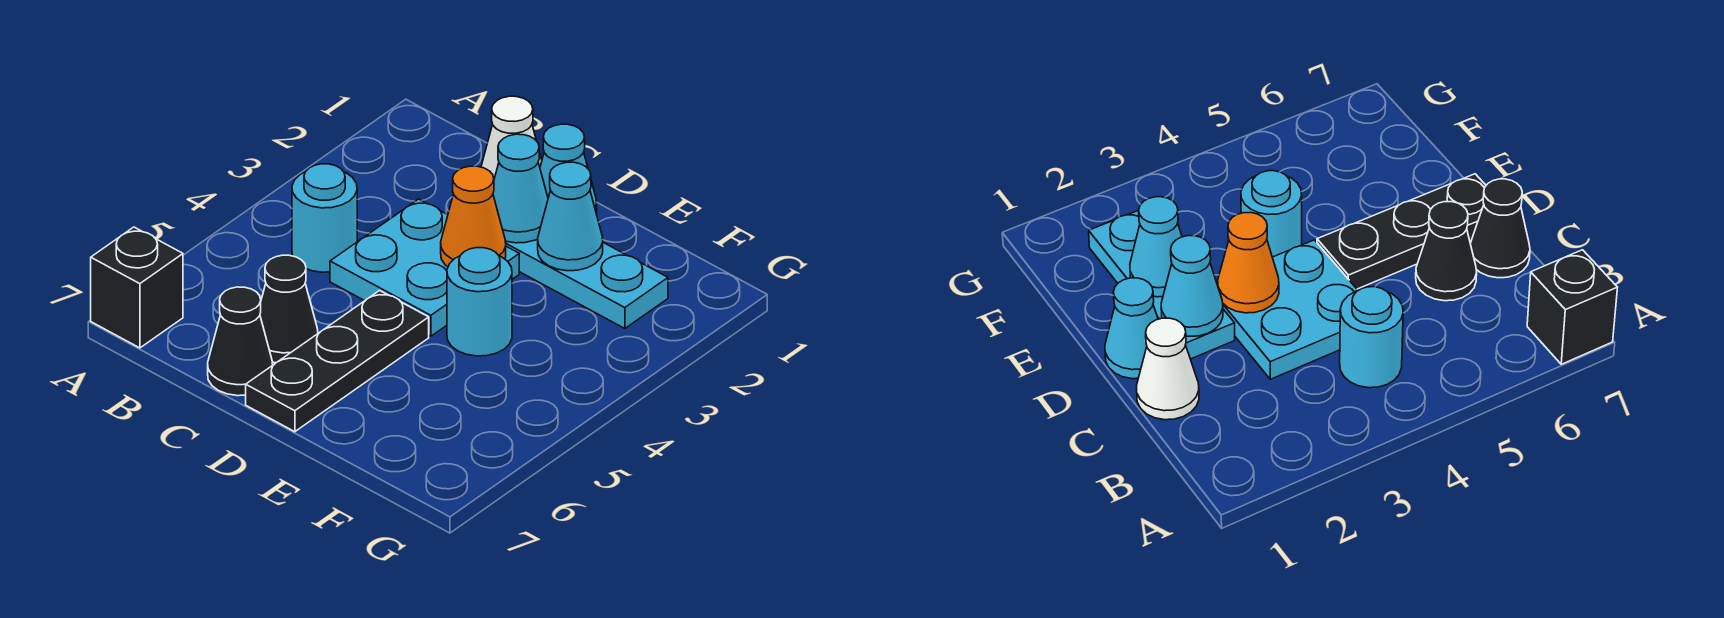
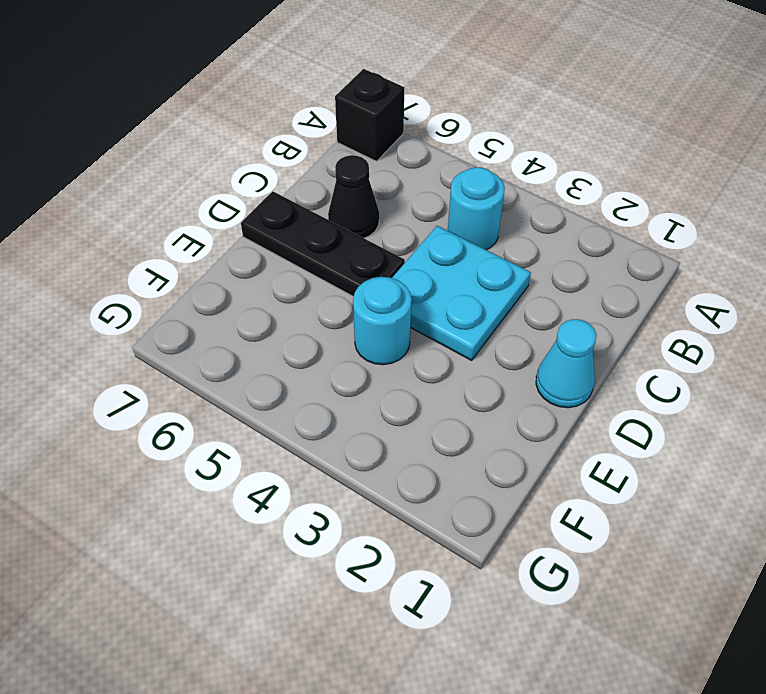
none -> white 1x1 cone [481,96,542,178]
none -> black 1x1 cone [208,287,273,396]
none -> cyan 1x3 plate [505,239,668,329]

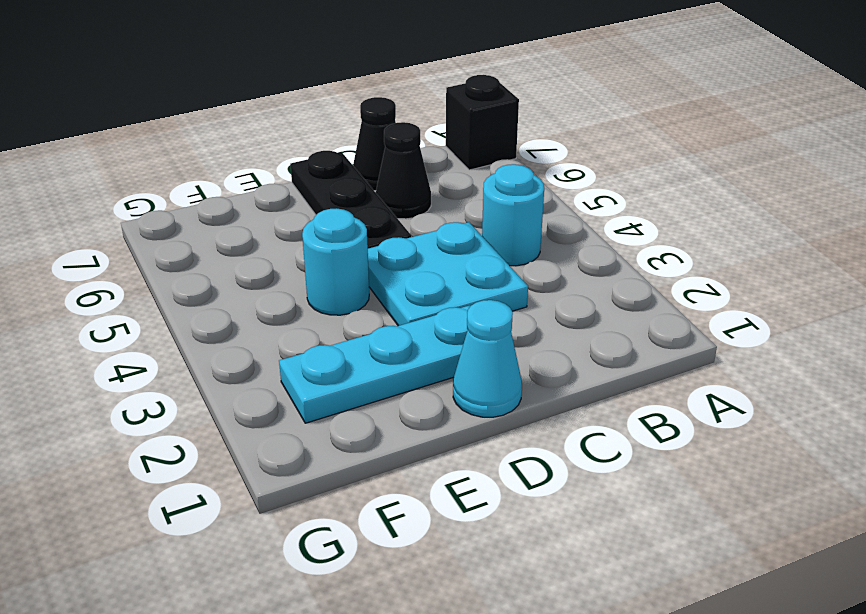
none -> white 1x1 cone [481,96,542,178]
none -> cyan 1x1 cone [493,134,548,243]
none -> orange 1x1 cone [441,166,506,267]

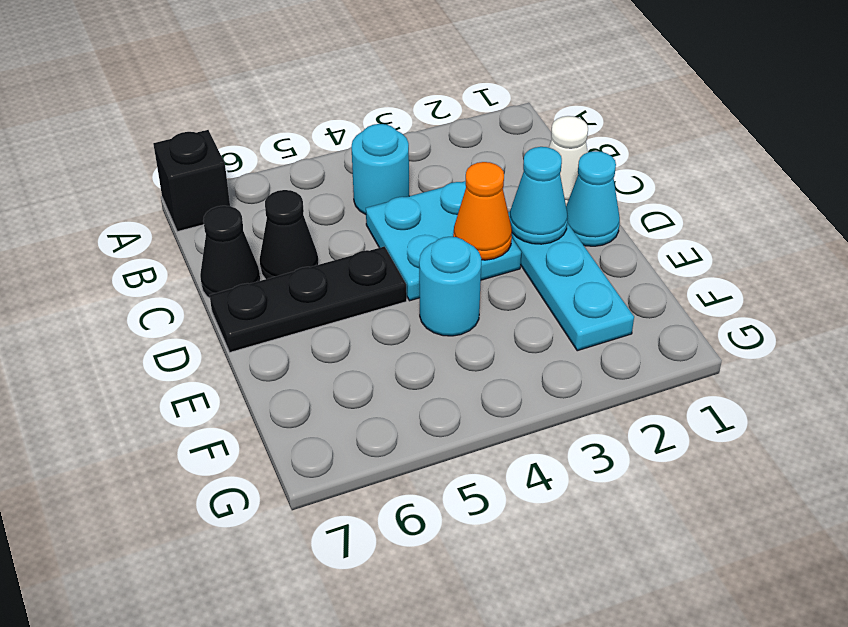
none -> cyan 1x1 cone [538,162,603,271]

